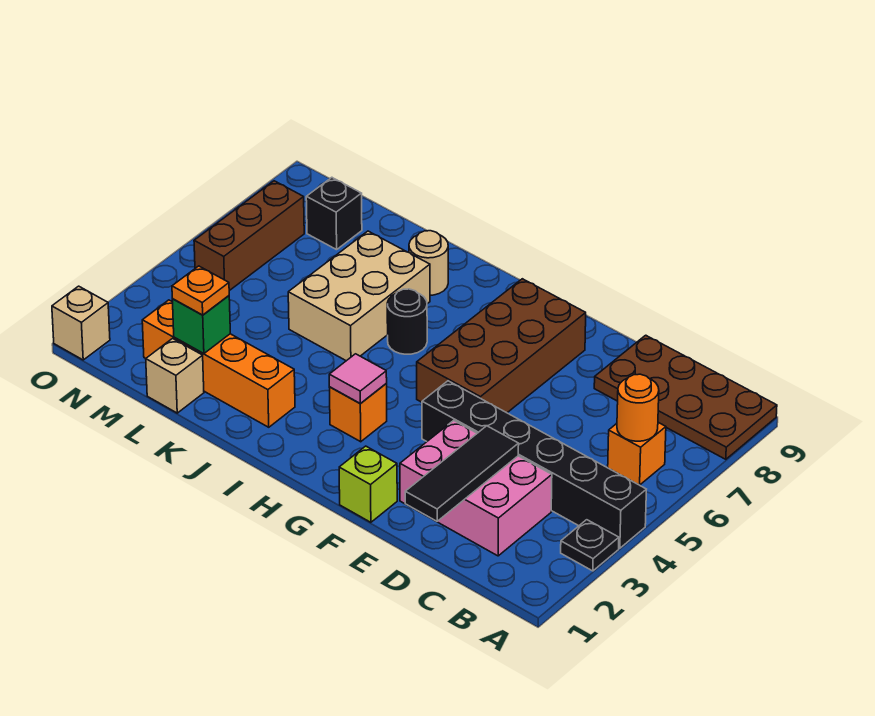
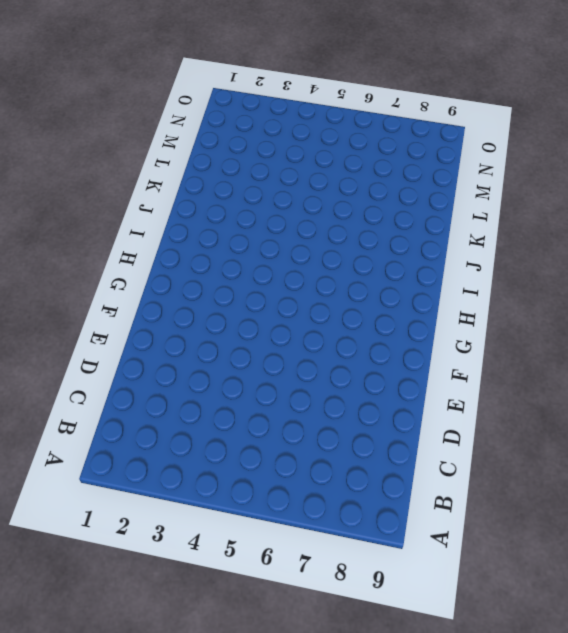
none -> black 1x1 plate [561,520,619,571]
none -> black 1x6 brick [422,381,646,548]
none -> brown 2x4 plate [594,335,777,459]

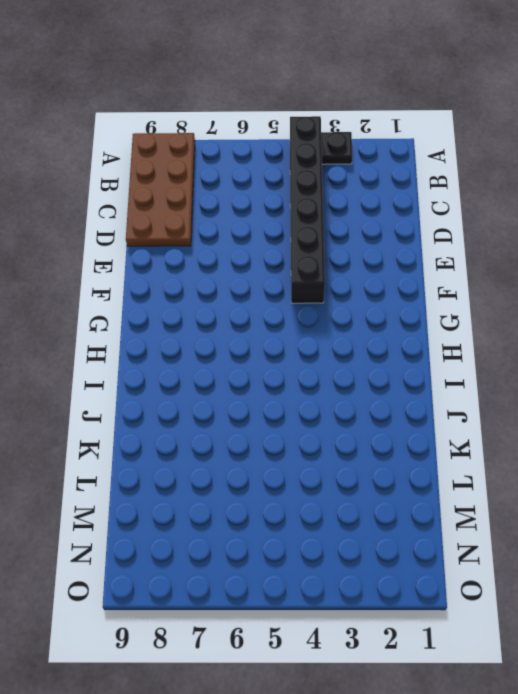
none -> orange 1x1 brick [608,422,666,485]
none -> pink 2x3 brick [400,420,552,556]
none -> lime 1x1 brick [339,446,397,522]

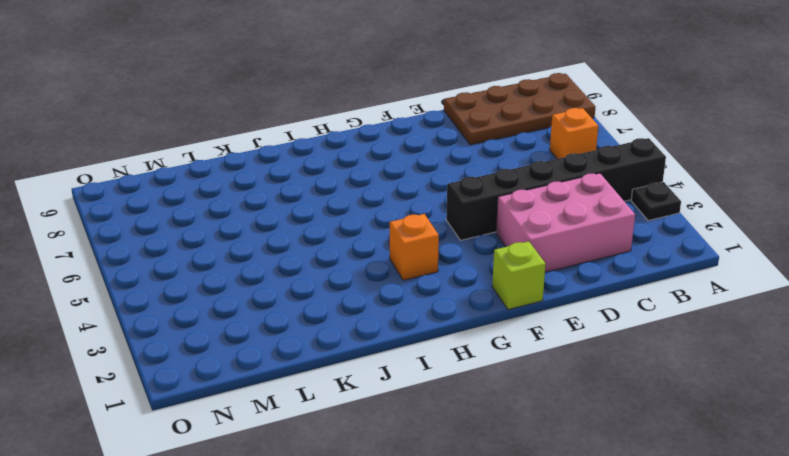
none -> brown 2x4 brick [417,279,586,413]
none -> black 1x1 round brick [387,289,427,354]
none -> orange 1x4 brick [142,300,295,427]

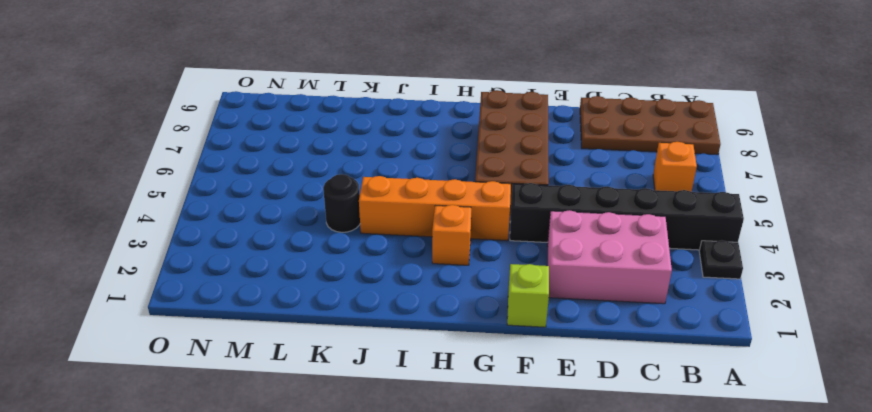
orange 1x4 brick [359,176,511,241] -> orange 1x4 brick moved to [142,300,295,427]
black 1x1 round brick [323,174,360,232] -> black 1x1 round brick moved to [387,289,427,354]
none -> tan 2x3 brick [288,231,430,361]
none -> tan 1x1 round brick [409,231,448,295]
none -> tan 1x1 brick [146,339,204,413]

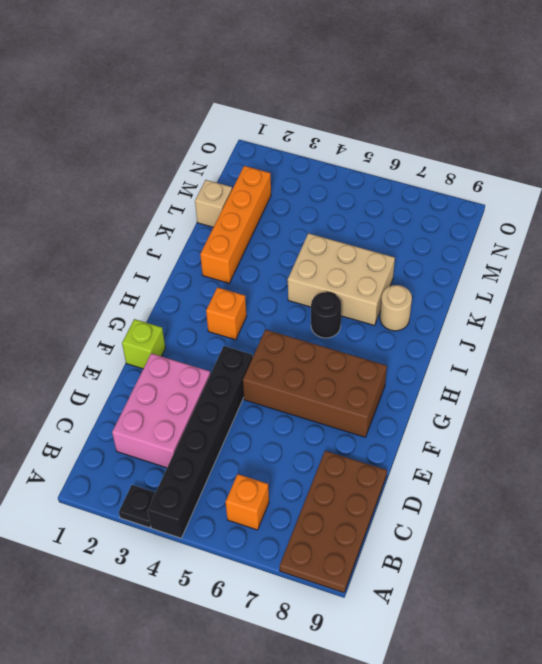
none -> black 1x1 brick [306,177,362,250]
none -> brown 1x3 brick [194,181,304,291]
none -> tan 1x1 brick [52,286,110,360]

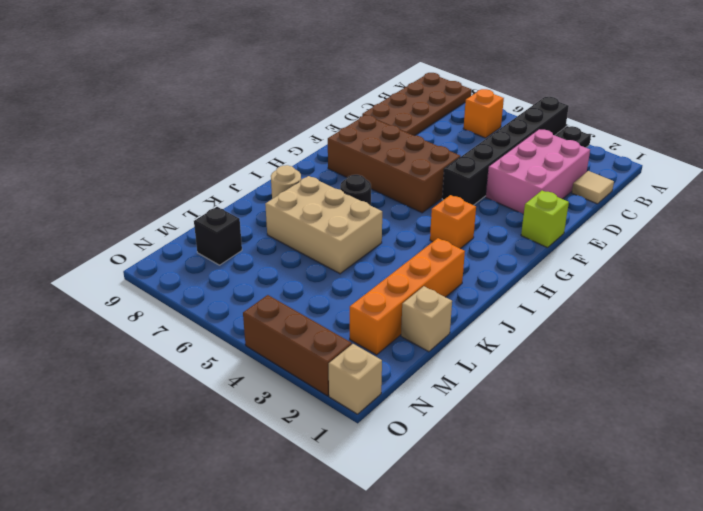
tan 1x1 tile [572,171,614,204] -> none
brown 1x3 brick [243,295,352,396] -> brown 1x3 brick moved to [194,181,304,291]
none -> orange 1x1 round brick [617,374,659,441]
none -> black 1x3 tile [405,426,519,521]
none -> pink 1x1 tile [329,354,387,404]

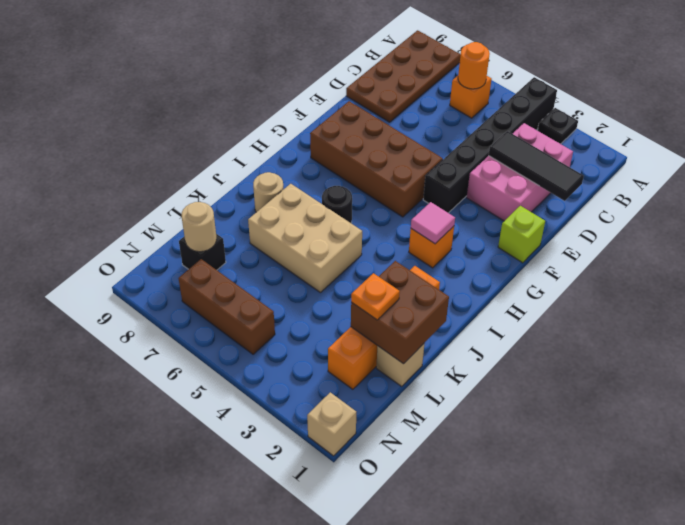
brown 2x2 brick [351,261,449,364] -> green 1x1 brick [172,296,230,353]
tan 1x1 round brick [182,202,216,252] -> none

